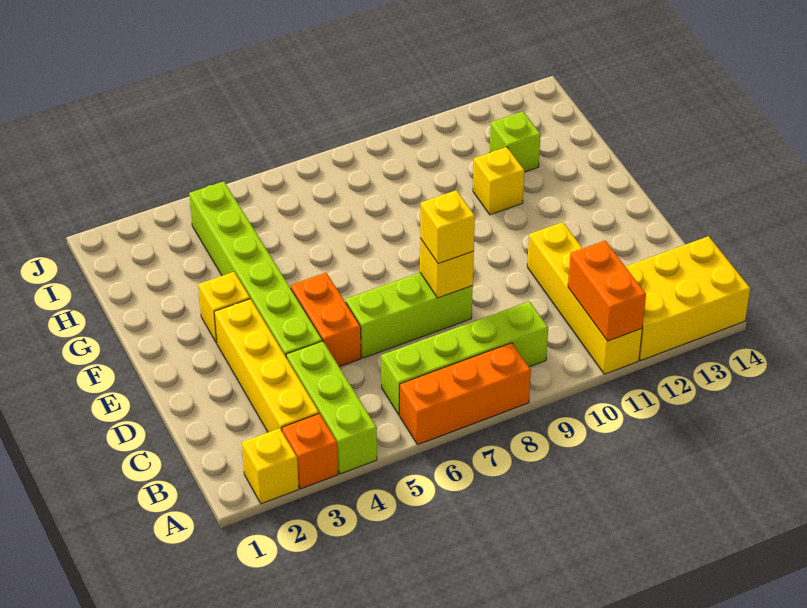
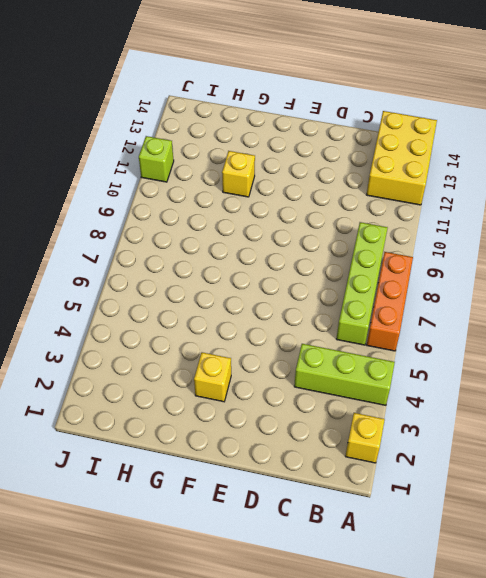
lime 1x1 brick [139,136,174,182] -> lime 1x1 brick moved to [490,112,541,172]
none -> orange 1x1 brick [282,414,338,489]
none -> yellow 1x4 brick [527,222,642,374]
none -> yellow 1x4 brick [214,299,319,432]

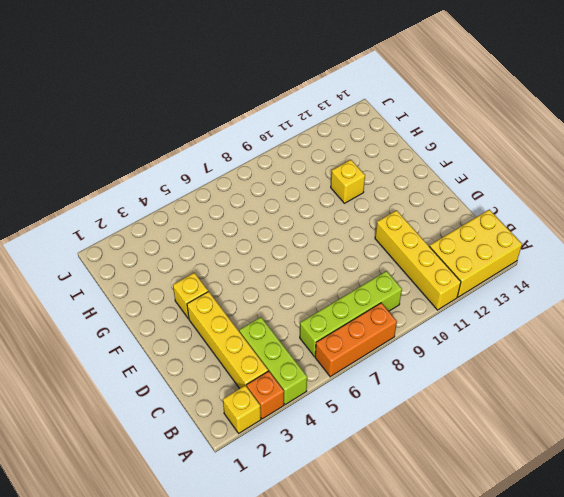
none -> lime 1x6 brick [189,182,322,358]
none -> orange 1x2 brick [291,273,361,367]
none -> lime 1x3 brick [345,273,473,358]

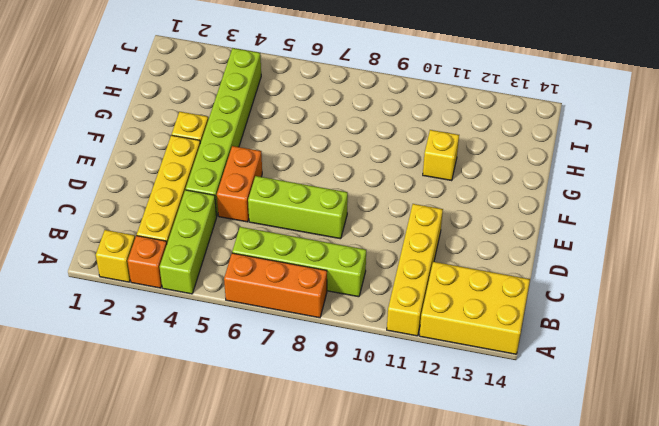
none -> lime 1x1 brick [490,112,541,172]
none -> orange 1x2 brick [568,241,646,341]
none -> yellow 1x1 brick [420,239,474,298]

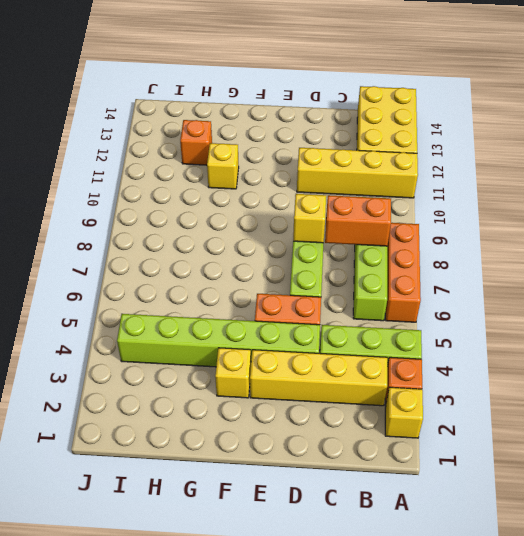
orange 1x2 brick [325,195,391,246] -> orange 1x2 brick moved to [568,241,646,341]
orange 1x1 brick [180,120,212,165] -> lime 1x1 brick [490,112,541,172]
none -> yellow 1x1 brick [420,190,475,263]

